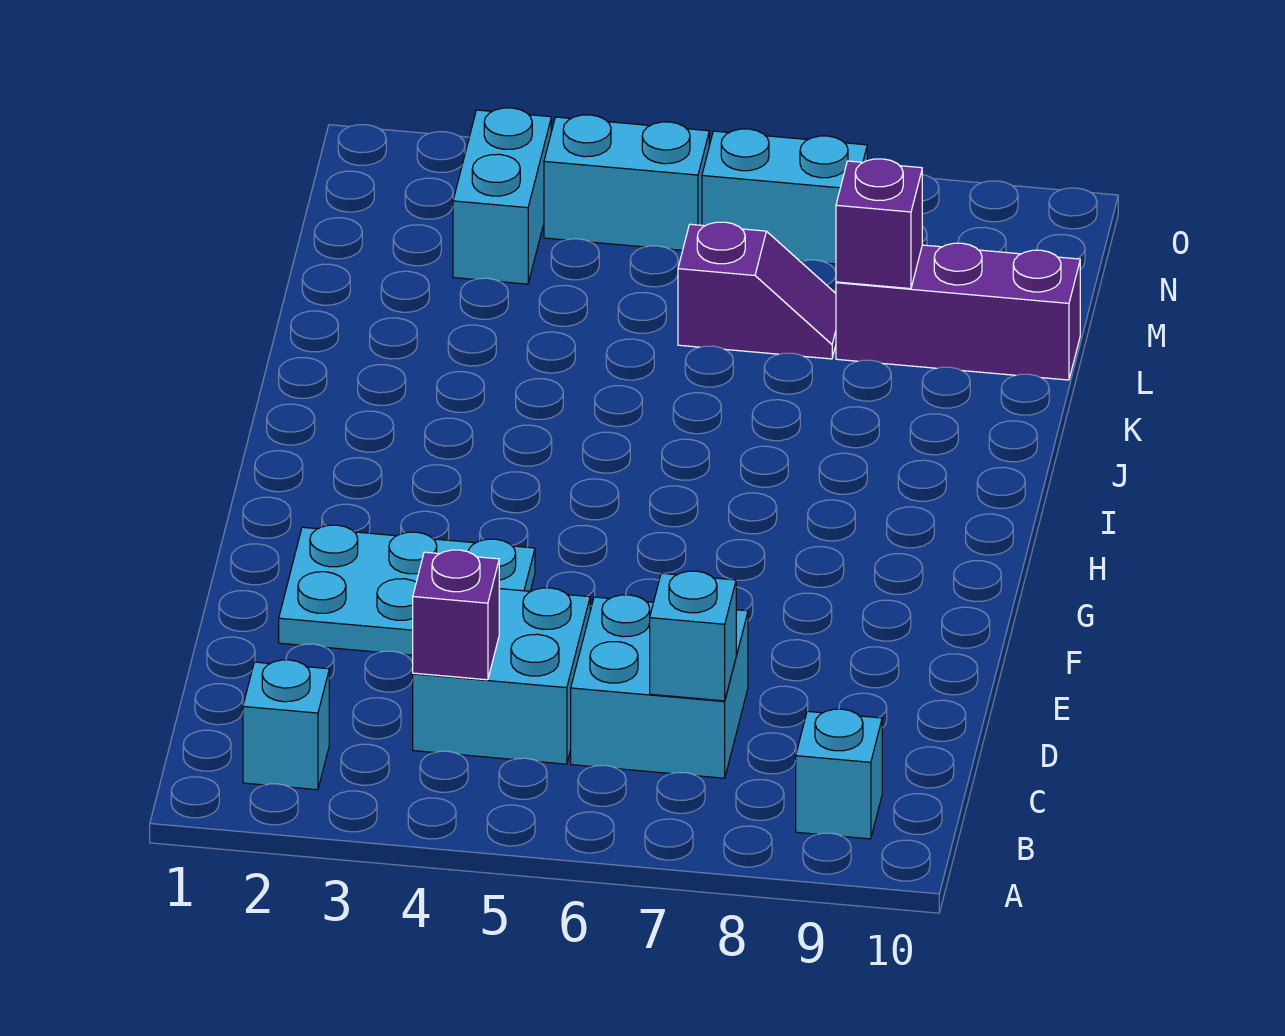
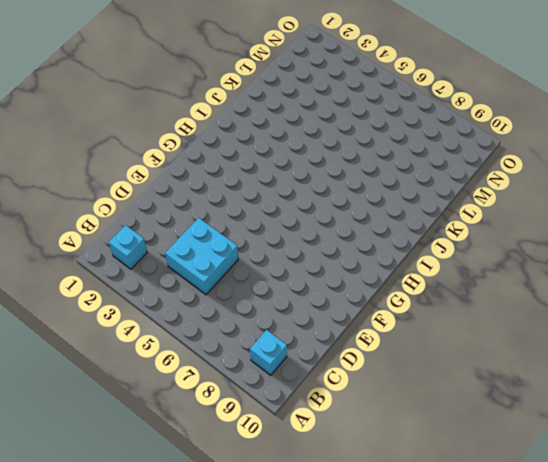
none -> cyan 2x2 brick [571,595,748,778]
none -> cyan 2x3 plate [279,525,535,655]
none -> purple 1x2 slope [678,222,836,359]

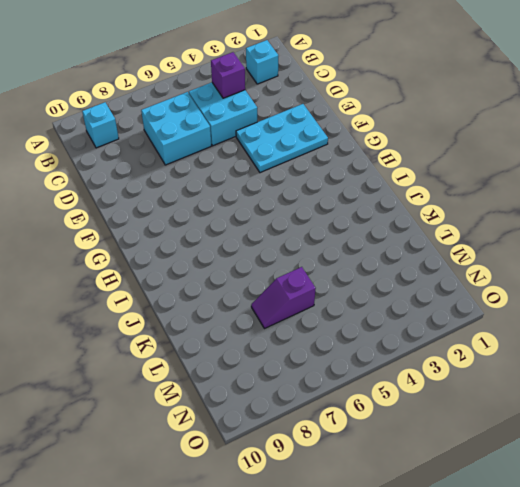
none -> purple 1x3 brick [836,243,1080,380]
none -> cyan 1x2 brick [453,108,551,284]
none -> cyan 1x2 brick [544,115,709,250]

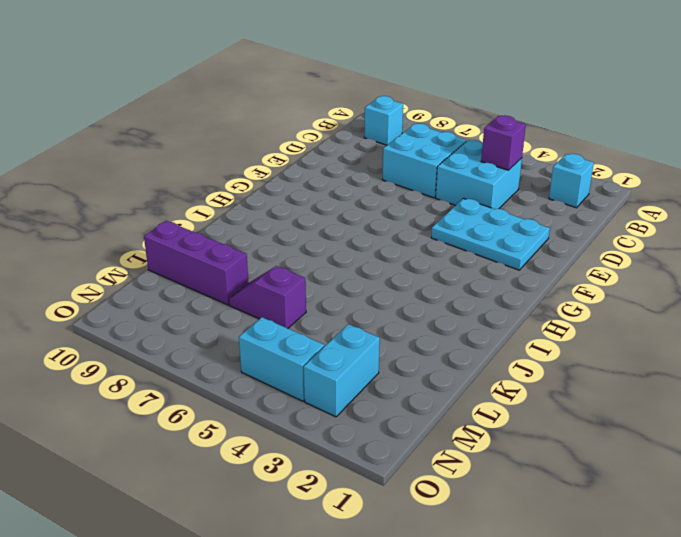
none -> cyan 1x2 brick [702,129,867,264]
none -> cyan 1x1 brick [650,571,736,701]
none -> purple 1x1 brick [836,159,922,289]

